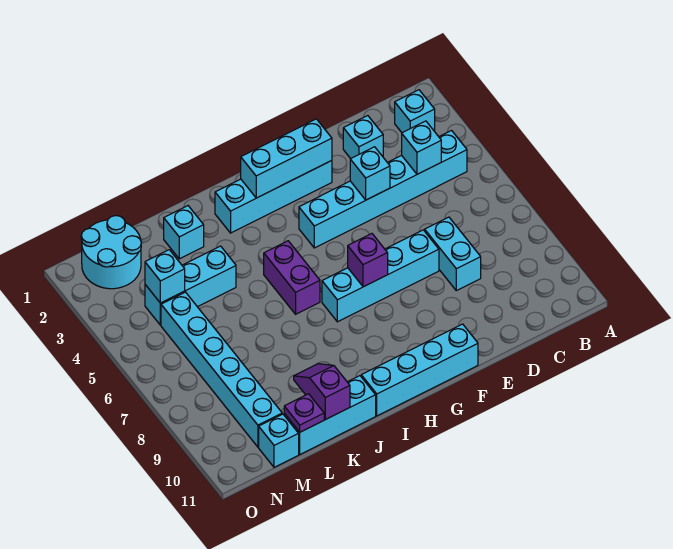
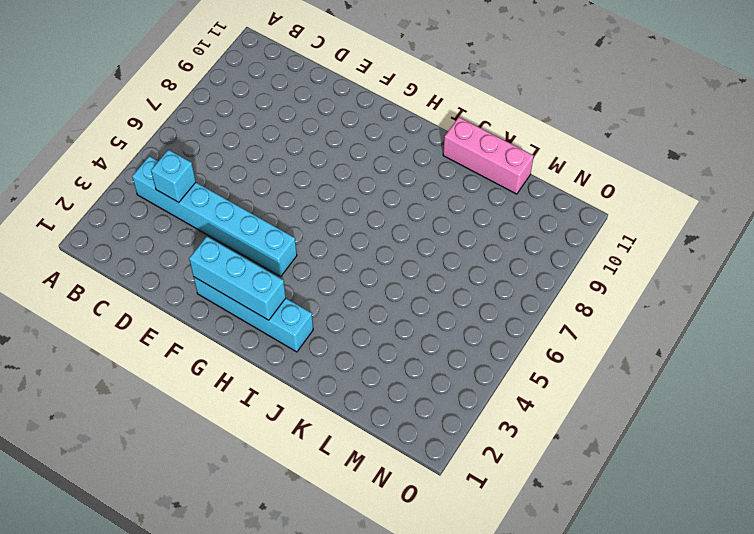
pink 1x3 brick [443,117,534,194] -> cyan 1x3 brick [284,376,376,454]
none -> cyan 1x1 brick [395,90,435,133]
none -> cyan 1x1 brick [343,116,383,159]
none -> cyan 1x2 brick [425,217,481,291]

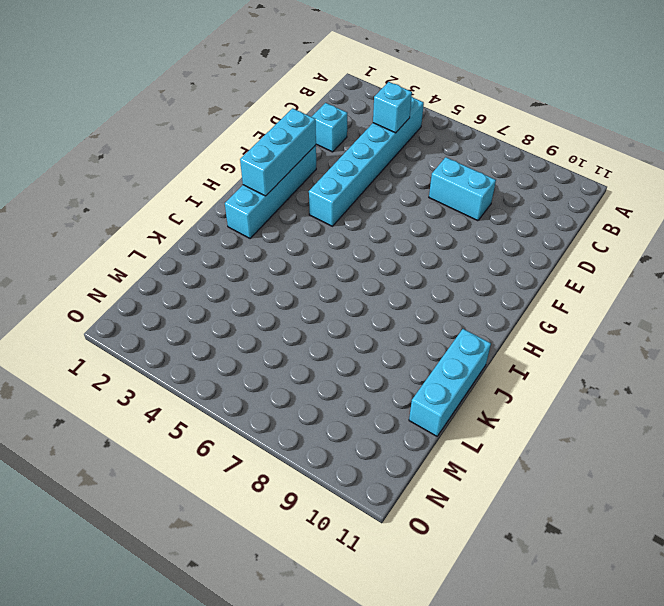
none -> cyan 1x1 brick [395,90,435,133]
none -> cyan 1x4 brick [322,230,439,322]
none -> cyan 1x4 brick [361,324,478,416]

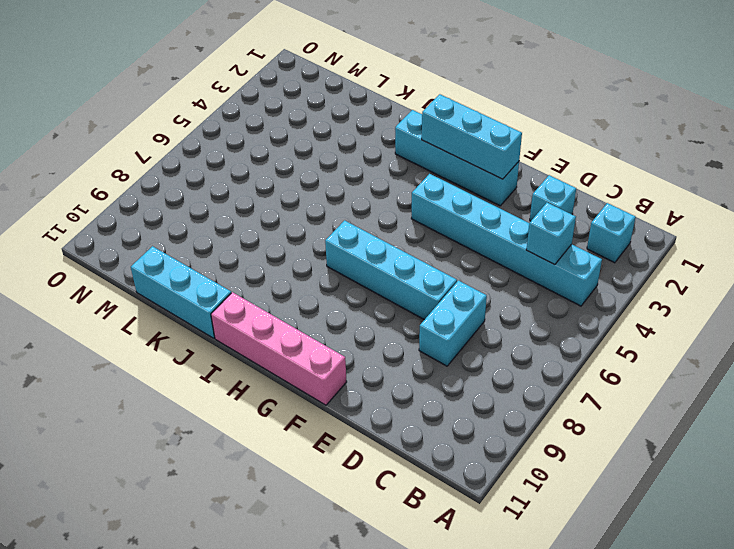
pink 1x4 brick [211,292,347,405] -> cyan 1x4 brick [361,324,478,416]
none -> purple 1x2 brick [264,241,320,314]
none -> cyan 1x1 brick [164,206,204,259]
none -> cyan 1x3 brick [145,246,236,325]

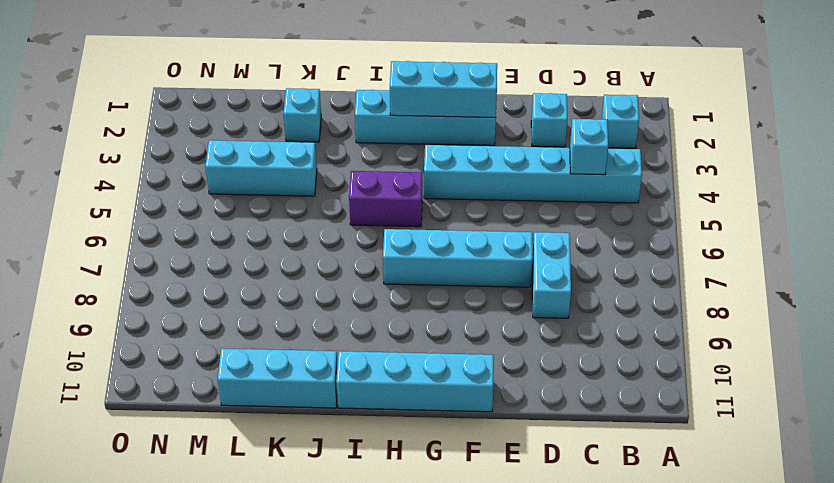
purple 1x2 brick [349,171,422,227] -> purple 1x2 brick turned to [264,241,320,314]
none -> cyan 2x2 round brick [81,216,141,289]
none -> cyan 1x6 brick [161,292,282,447]
none -> cyan 1x1 brick [259,414,299,467]

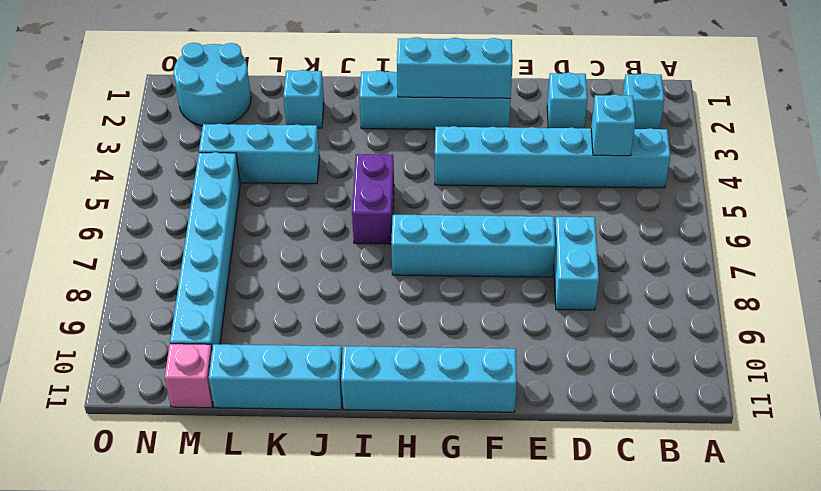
pink 1x1 brick [165,344,213,408] -> cyan 1x1 brick [259,414,299,467]
none -> cyan 1x1 brick [350,147,390,200]
none -> purple 1x1 brick [348,234,388,287]
none -> purple 1x2 slope [294,364,350,420]

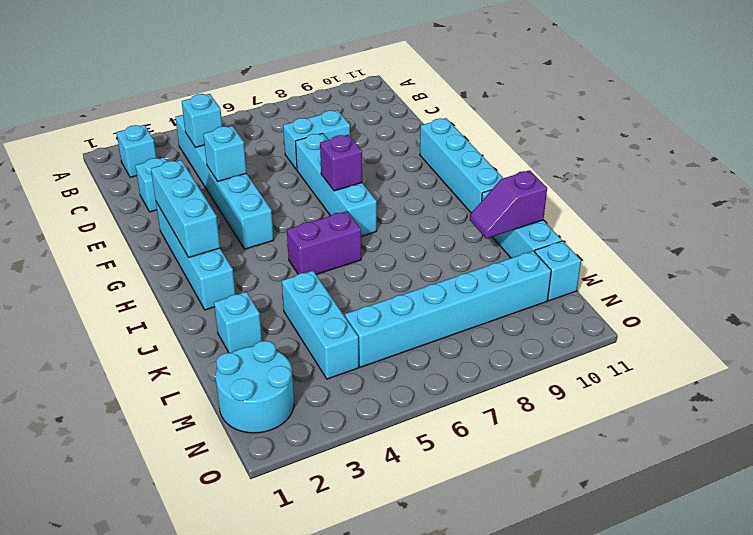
none -> purple 1x1 plate [284,394,324,432]
none -> cyan 1x1 brick [145,250,185,303]

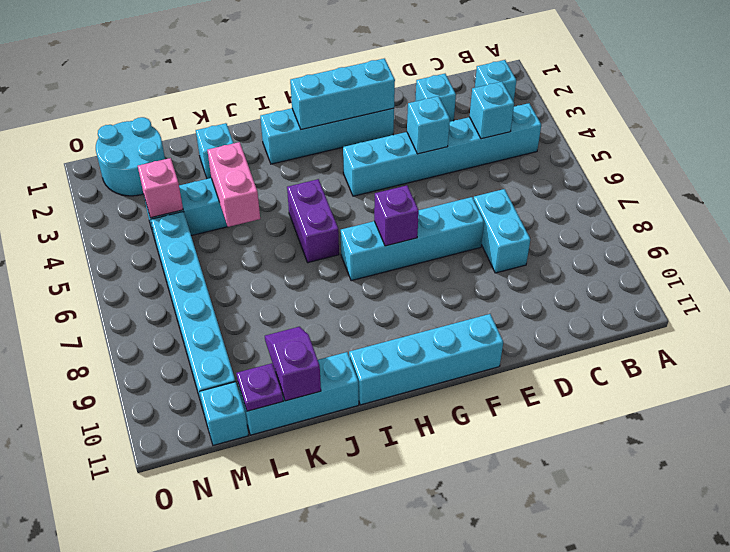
pink 1x2 brick [207,142,260,227] -> none
pink 1x1 brick [138,158,183,218] -> cyan 1x1 brick [145,250,185,303]

